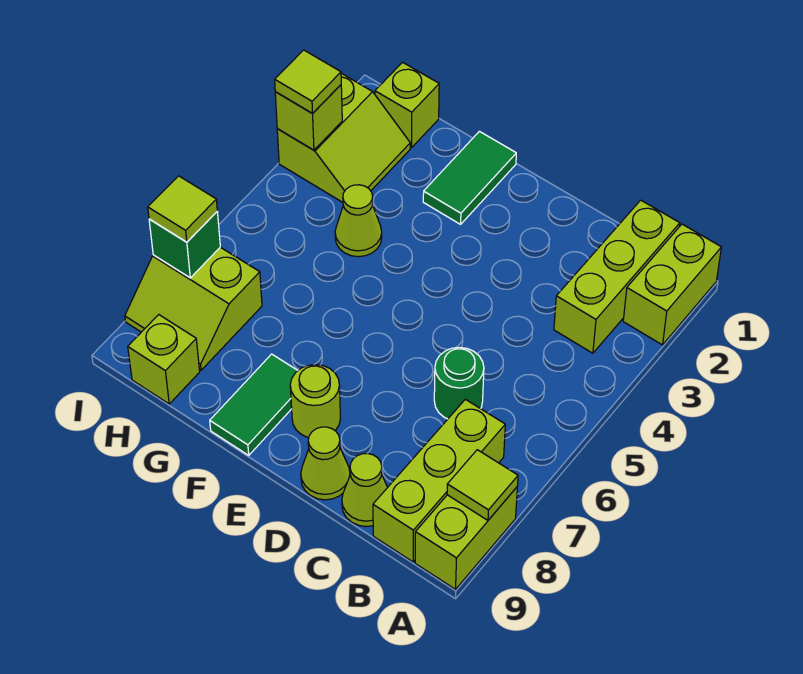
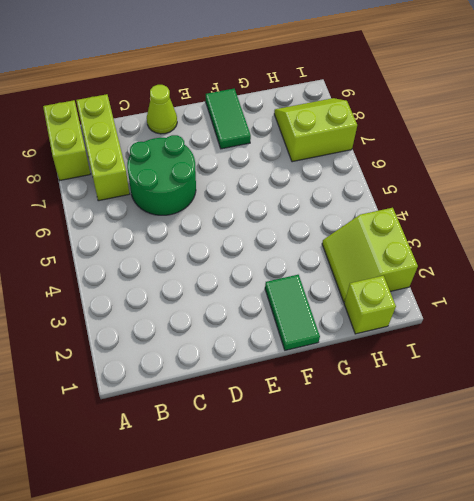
green 2x2 round brick [127,135,196,215] -> green 1x1 round brick [434,347,484,419]
none -> lime 1x2 brick [623,224,721,345]
none -> lime 1x3 brick [554,200,680,353]
none -> lime 1x1 cone [342,454,388,527]

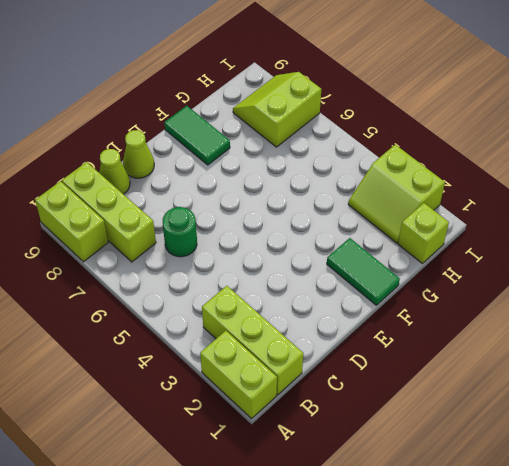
none -> lime 1x1 round brick [290,365,341,438]
none -> lime 1x1 cone [335,185,382,257]
none -> lime 1x1 brick [128,315,200,404]

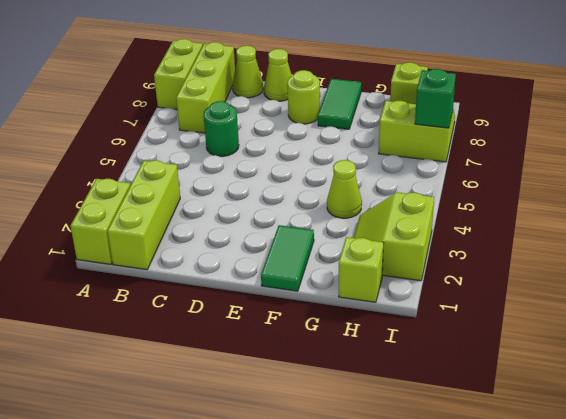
none -> lime 1x1 tile [447,450,518,520]
none -> lime 1x1 brick [275,85,342,150]
none -> lime 1x1 tile [275,50,341,114]

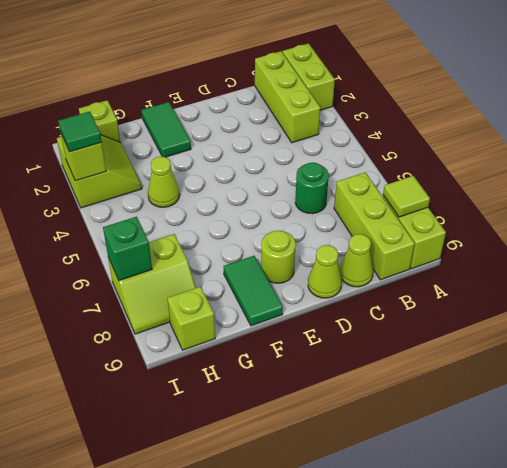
green 1x1 tile [58,112,102,152] -> lime 1x1 tile [275,50,341,114]
none -> lime 1x1 tile [148,176,217,242]

